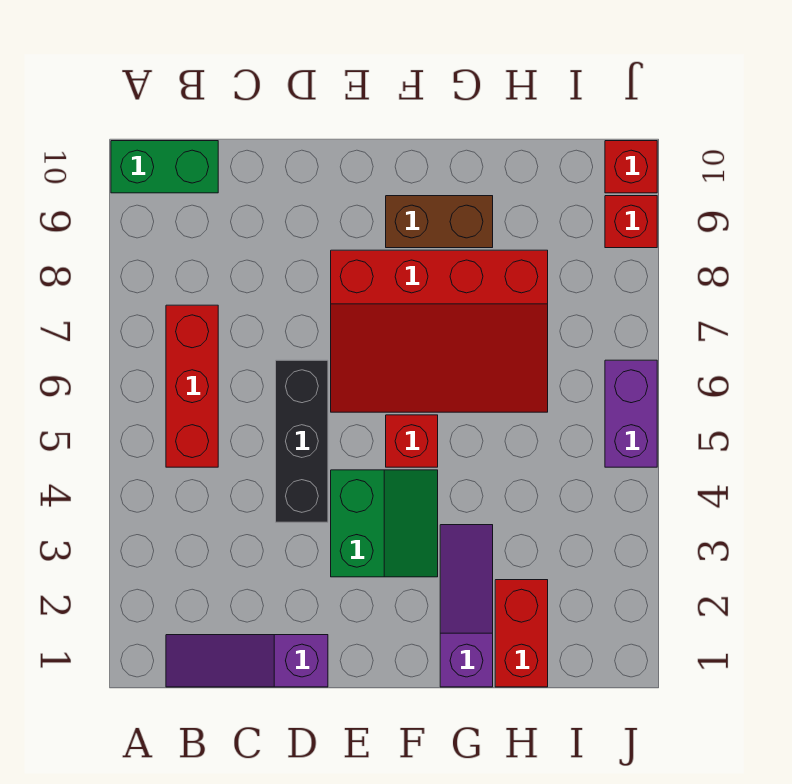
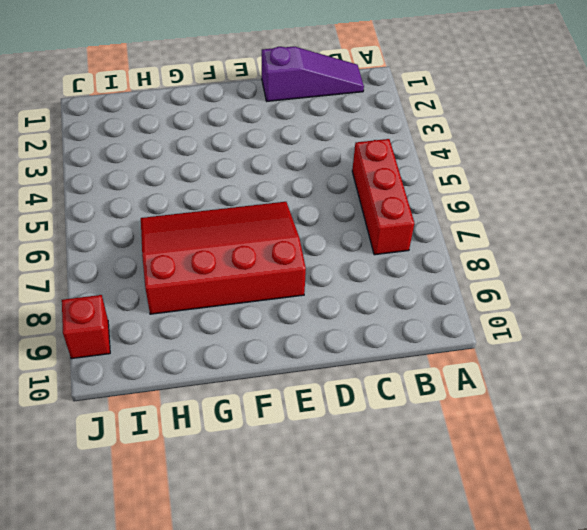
none -> green 1x2 brick [111,141,218,193]
none -> black 1x3 brick [276,360,328,522]
none -> green 2x2 slope [331,470,438,577]

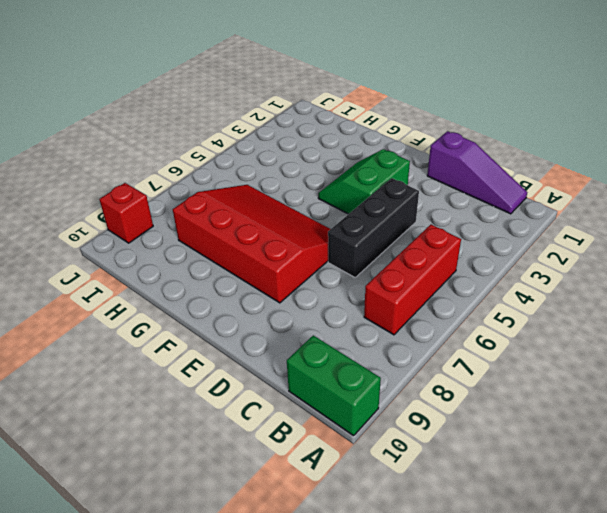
none -> red 1x1 brick [386,415,438,467]
none -> brown 1x2 brick [386,196,493,248]
none -> purple 1x3 slope [440,525,493,687]

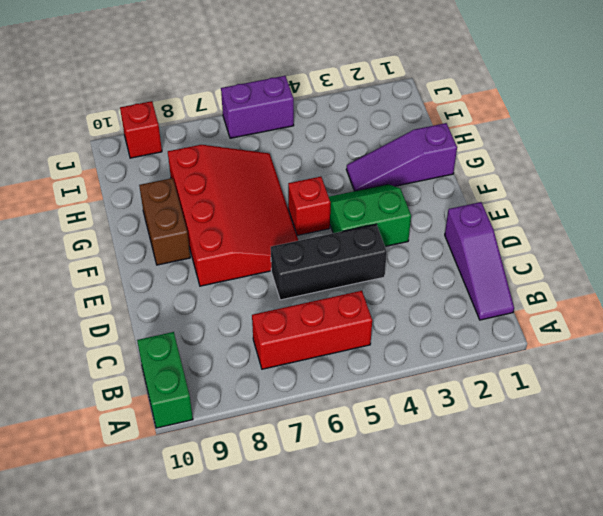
none -> red 1x2 brick [495,580,548,687]
none -> red 1x1 brick [605,141,657,193]

